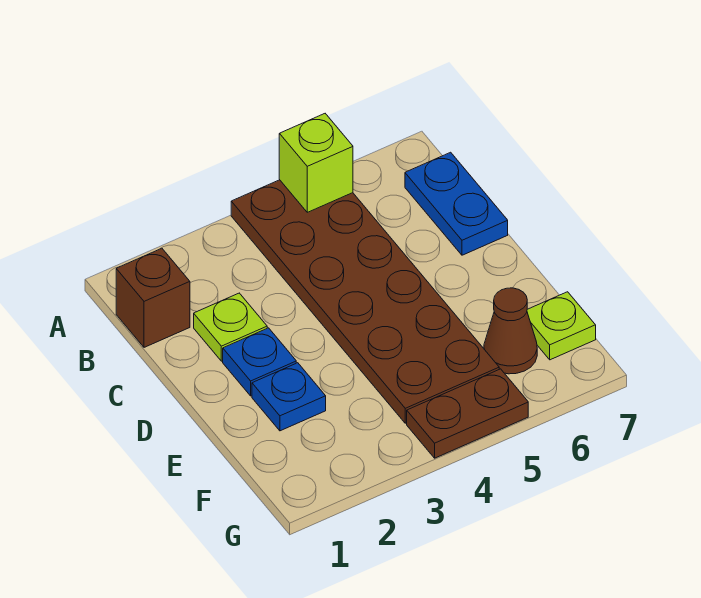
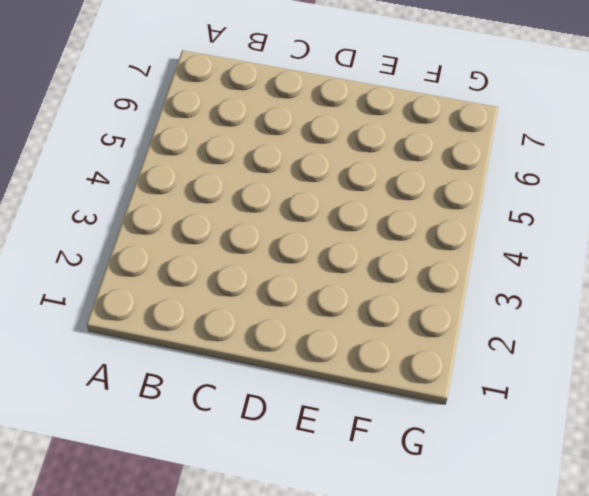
none -> brown 2x6 plate [231,180,499,423]
none -> brown 1x1 brick [116,248,190,347]

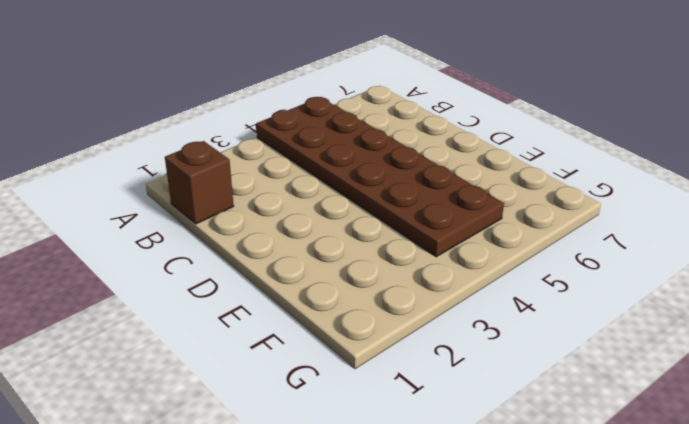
none -> blue 1x2 plate [405,152,508,255]
none -> lime 1x1 plate [194,293,267,361]

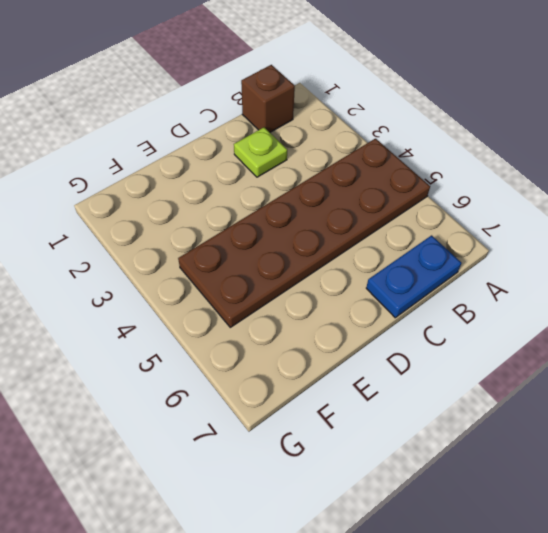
none -> blue 1x1 plate [223,328,296,396]
none -> blue 1x1 plate [252,363,326,431]

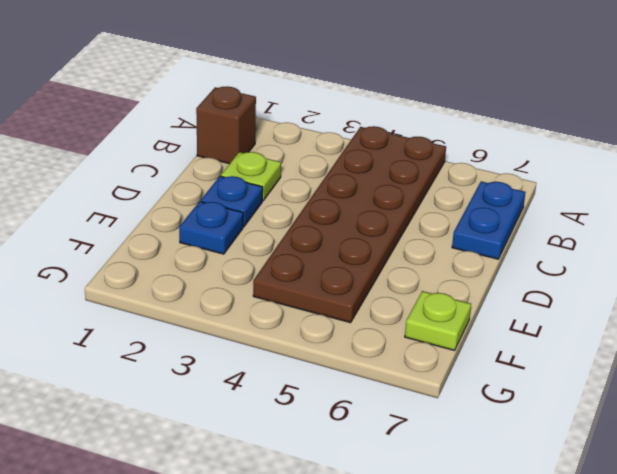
none -> brown 1x1 cone [484,288,537,374]
none -> brown 1x2 plate [407,369,528,458]

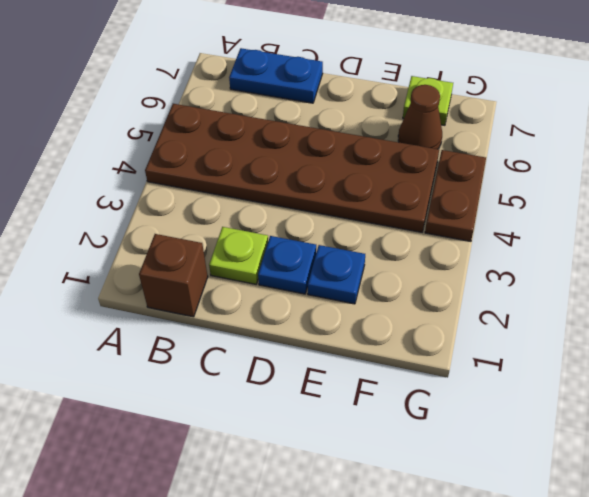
none -> lime 1x1 brick [279,114,353,212]

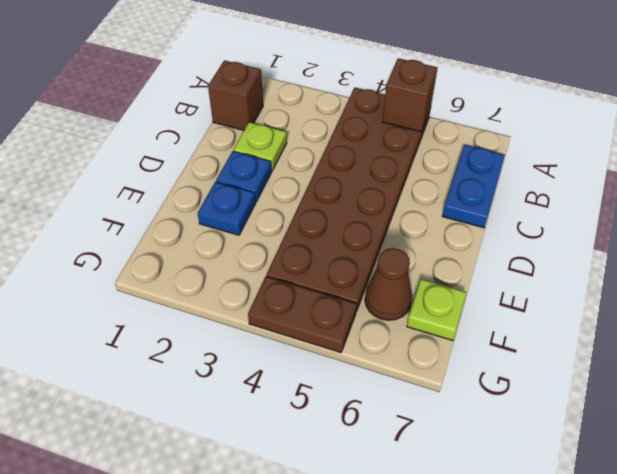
brown 1x1 brick [382,58,437,132] -> lime 1x1 brick [279,114,353,212]

